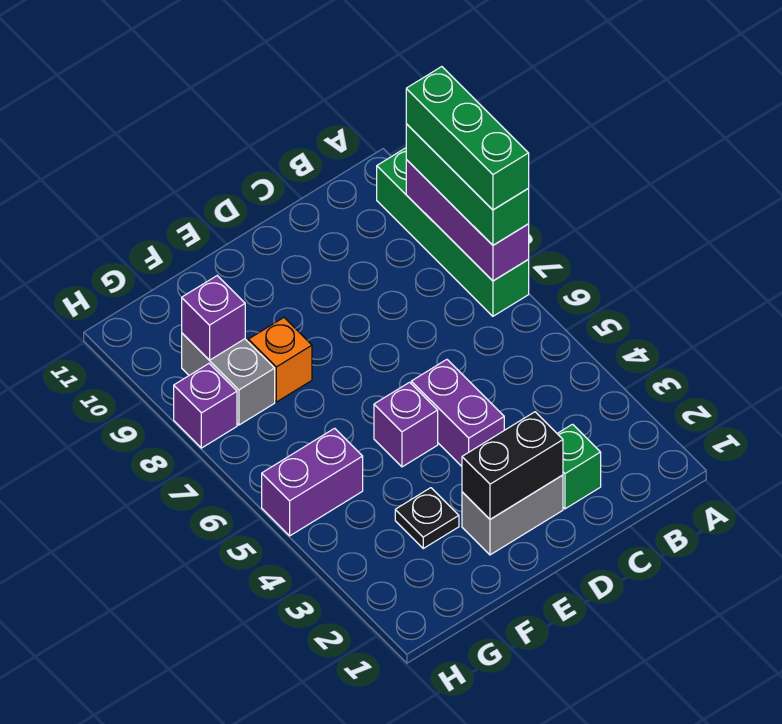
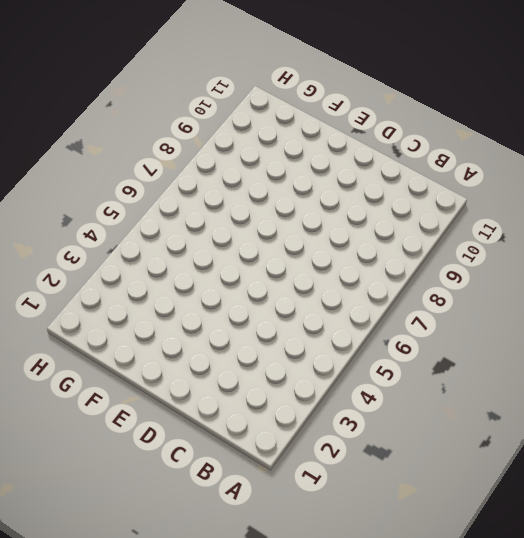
none -> green 1x4 brick [377,148,529,316]
none -> green 1x1 brick [557,424,601,509]
none -> grey 1x2 brick [462,475,563,555]

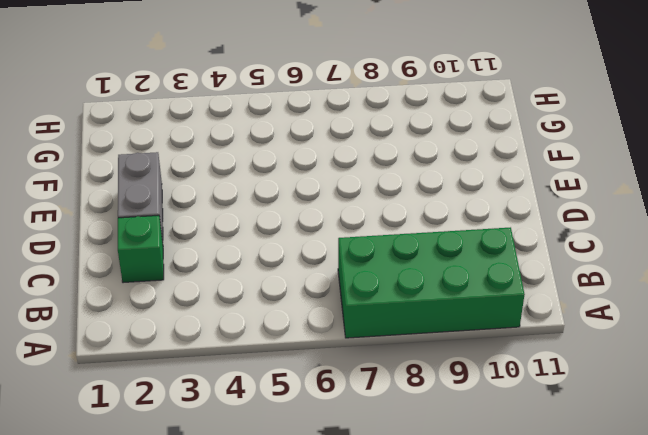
green 2x4 brick [338,227,525,338] -> green 1x4 brick [377,148,529,316]
none -> purple 1x2 brick [411,360,504,466]
none -> purple 1x1 brick [374,382,438,467]
none -> black 1x1 plate [395,488,459,548]

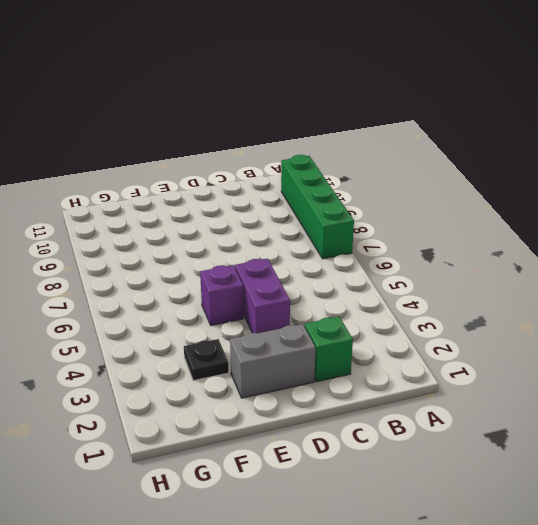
none -> orange 1x1 brick [248,318,312,402]
none -> purple 1x2 brick [262,428,363,536]
none -> grey 1x2 brick [182,333,275,425]

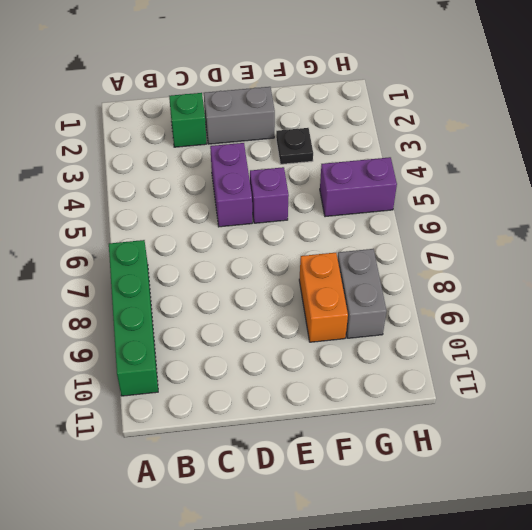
orange 1x2 brick [299,253,348,342] -> orange 1x1 brick [248,318,312,402]
none -> purple 1x1 brick [174,364,237,448]
none -> purple 1x3 brick [406,160,529,281]
none -> black 1x2 brick [462,412,563,519]

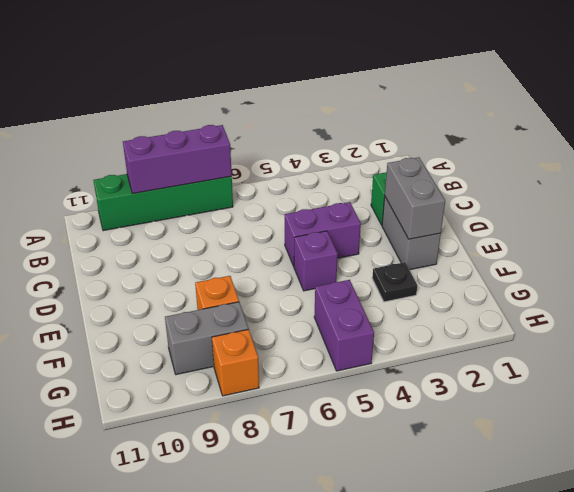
grey 1x2 brick [385,157,445,239] -> black 1x2 brick [462,412,563,519]
orange 1x1 brick [212,329,259,396] -> purple 1x1 brick [174,364,237,448]
none -> purple 1x1 brick [182,276,245,360]
none -> green 1x3 brick [406,124,529,245]
none -> green 1x3 brick [406,67,529,210]

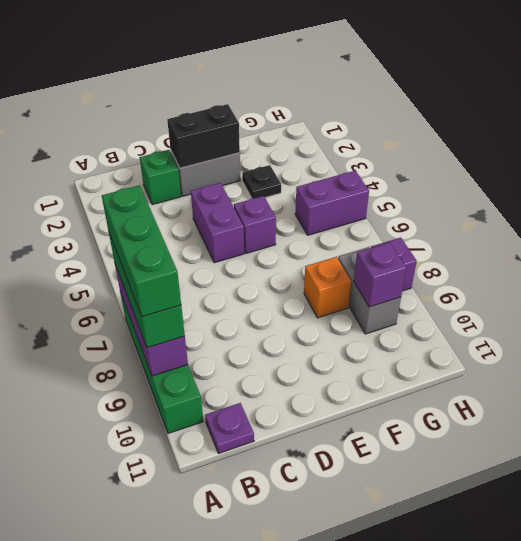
purple 1x1 plate [205,403,254,453] -> none

